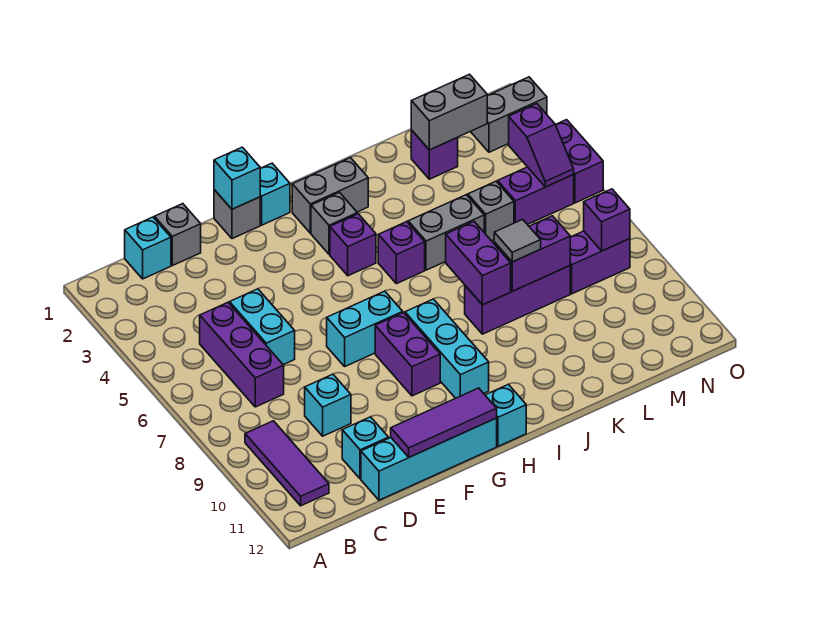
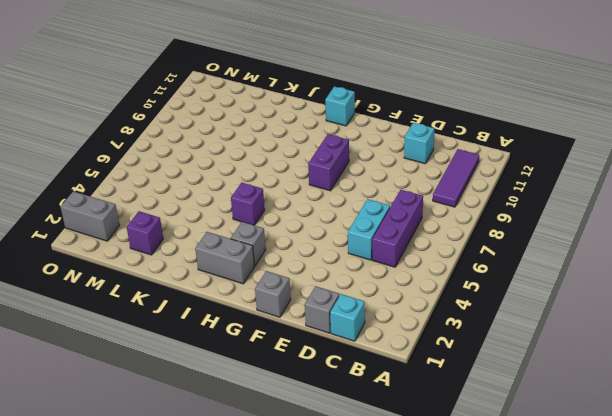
none -> cyan 1x1 brick [305,374,351,436]
none -> cyan 1x4 brick [361,418,497,500]
none -> cyan 1x2 brick [327,291,403,366]
none -> cyan 1x1 brick [260,163,290,225]

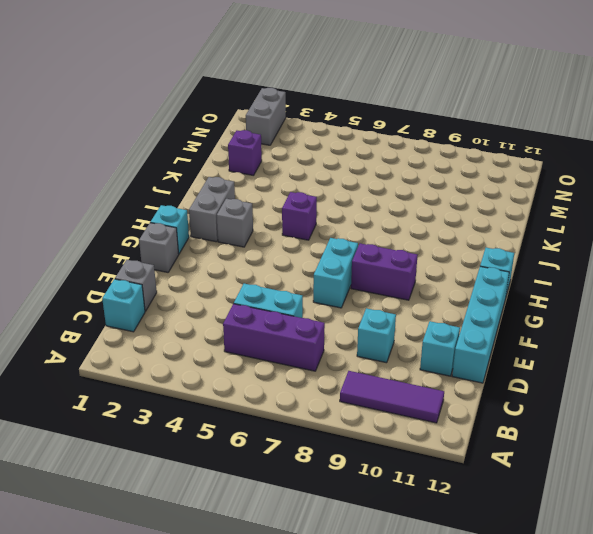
none -> purple 1x1 brick [330,214,376,276]
none -> cyan 1x3 brick [405,299,489,398]
none -> grey 1x2 brick [408,195,484,270]
none -> purple 1x3 brick [465,266,570,334]

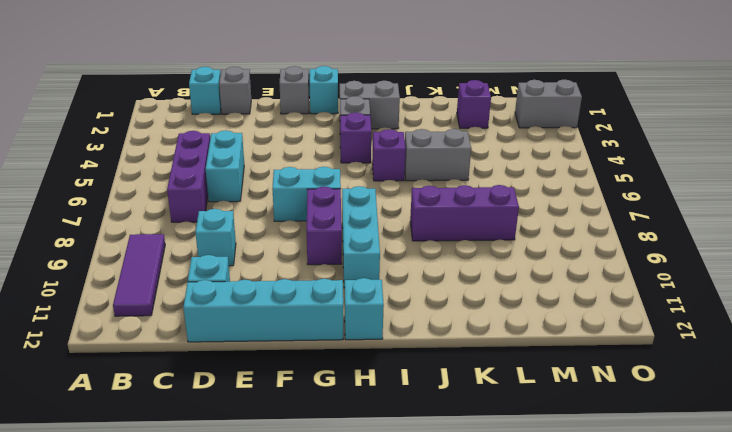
none -> grey 1x1 brick [468,181,514,241]
none -> purple 1x2 brick [498,167,574,225]
none -> purple 1x2 brick [570,231,630,294]
none -> purple 1x2 brick [556,120,603,203]

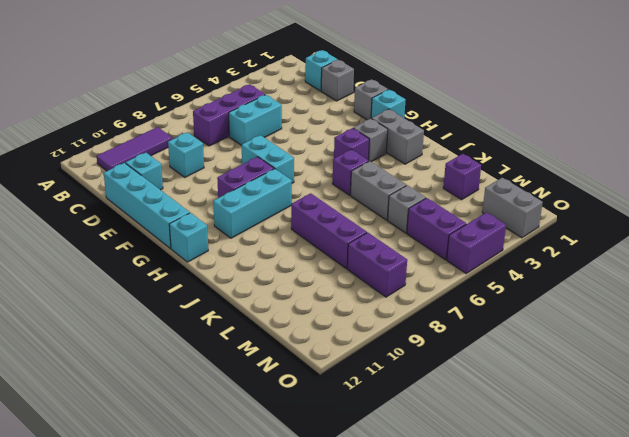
none -> purple 1x3 tile [391,388,497,457]
none -> cyan 1x1 brick [214,147,260,209]
none -> purple 1x2 brick [446,222,511,305]
none -> purple 1x2 brick [494,216,570,291]

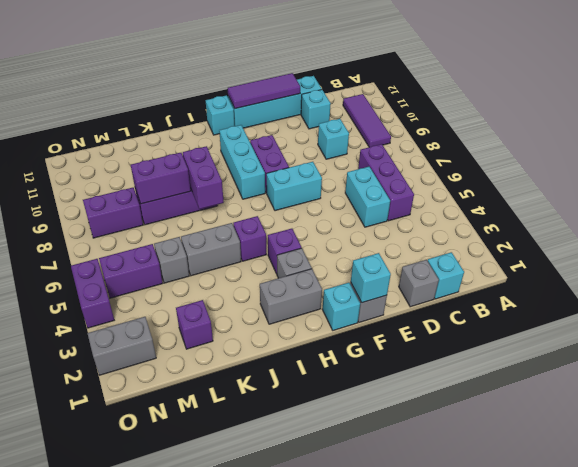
none -> grey 1x2 brick [411,74,487,150]
none -> purple 1x2 slope [509,104,574,187]
none -> purple 1x1 brick [584,189,630,251]
none -> grey 1x1 tile [494,219,541,262]

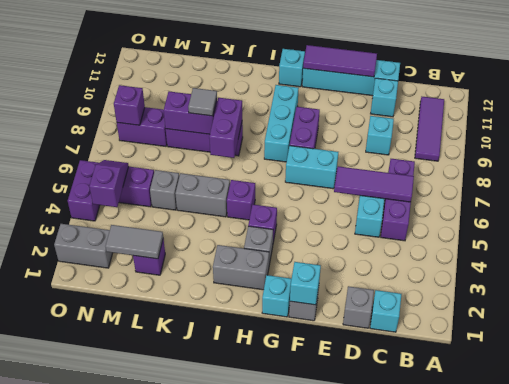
purple 1x3 tile [334,166,414,202] -> none
grey 1x2 tile [106,225,163,259] -> grey 1x2 brick [411,74,487,150]

